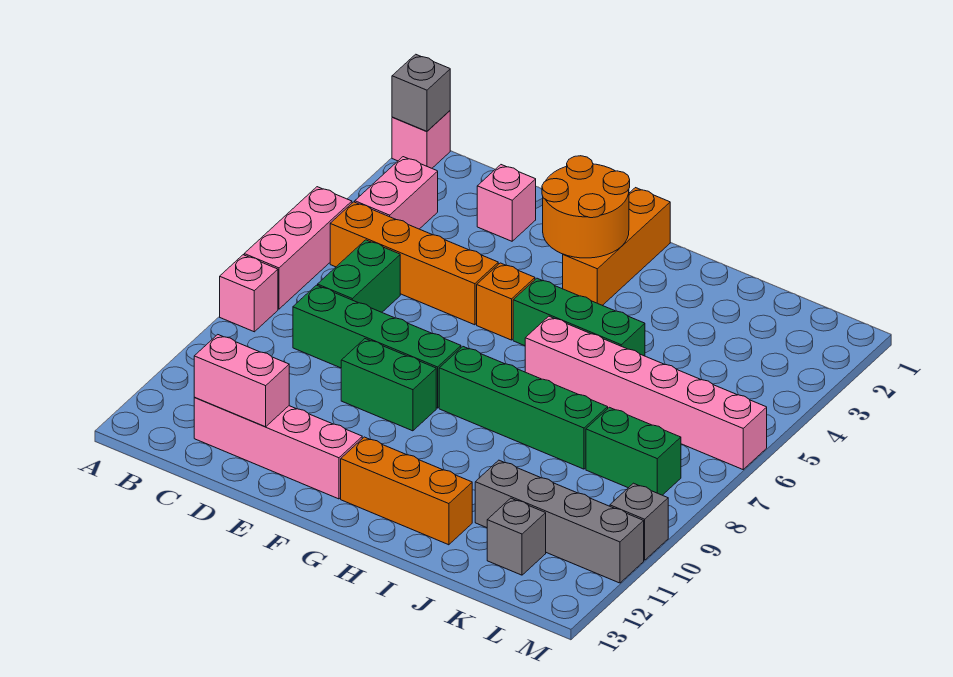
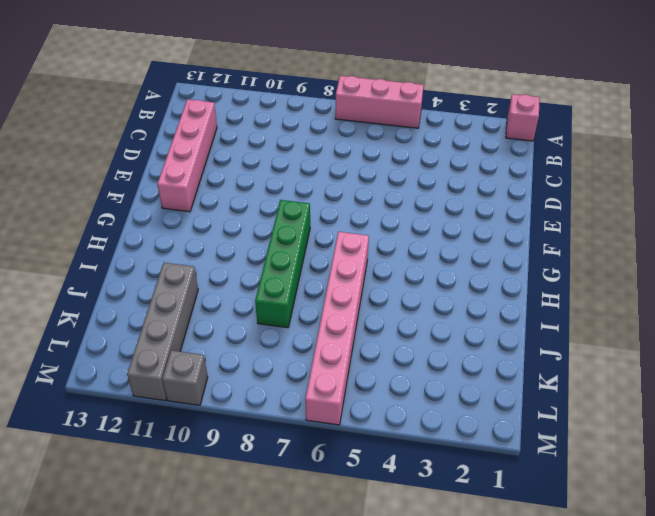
none -> pink 1x1 brick [220,255,278,332]
none -> pink 1x2 brick [355,157,438,229]
none -> orange 1x4 brick [330,202,498,325]

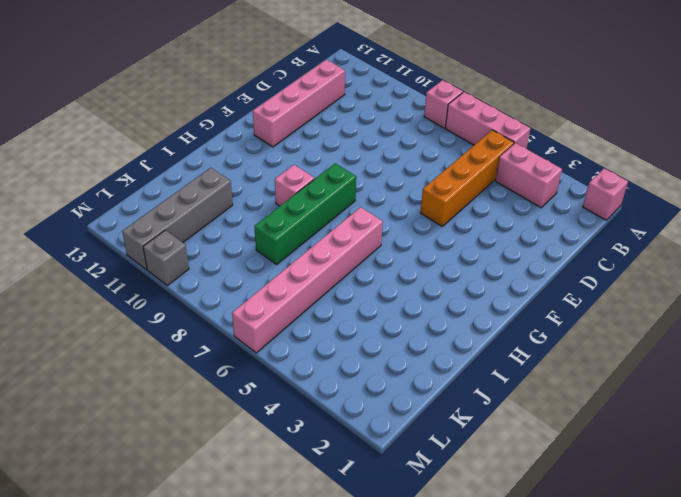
pink 1x1 brick [275,165,315,206] -> pink 1x1 brick moved to [477,165,536,241]
none -> green 1x2 brick [318,240,400,312]
none -> green 1x4 brick [293,285,461,408]
none -> green 1x2 brick [341,339,436,431]

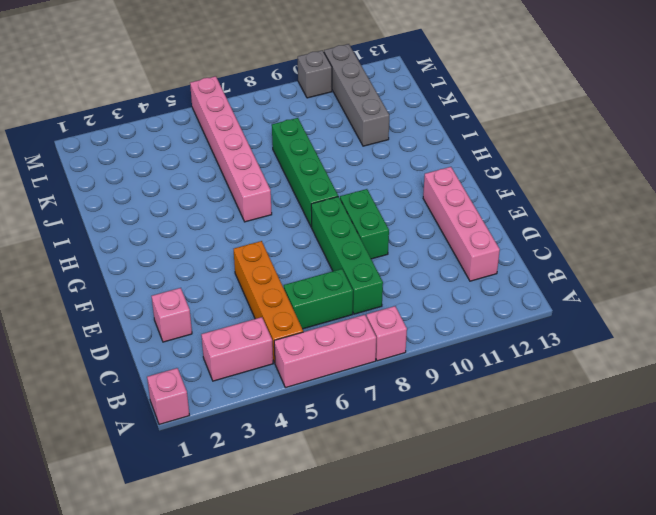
none -> orange 1x1 brick [477,263,535,340]
none -> orange 1x3 brick [563,188,670,305]
none -> green 1x3 brick [513,278,645,356]

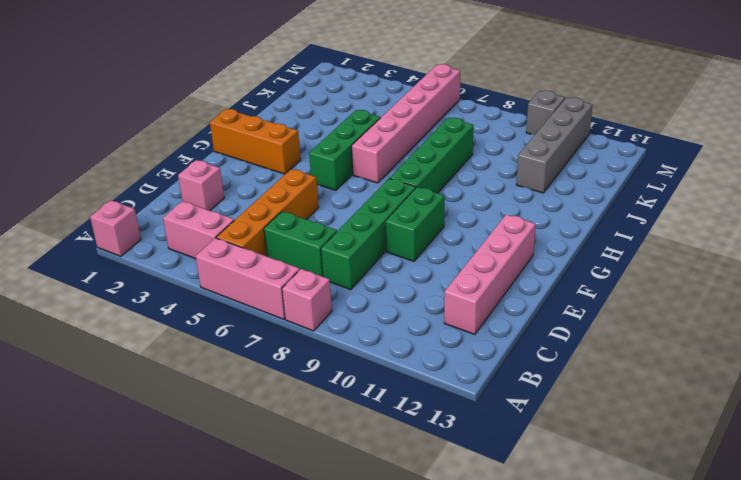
none -> orange 1x1 brick [477,263,535,340]
none -> orange 1x3 brick [341,437,472,545]
none -> green 1x2 brick [586,407,681,495]

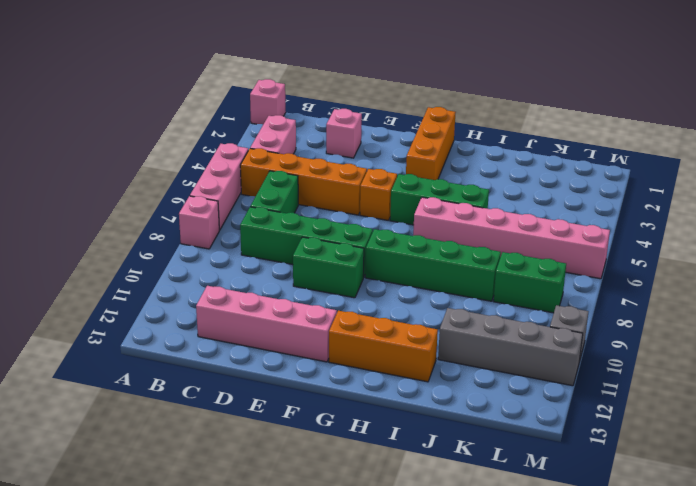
none -> grey 1x1 brick [487,498,546,575]
none -> grey 1x1 brick [392,54,450,131]
none -> pink 1x2 brick [194,335,289,427]

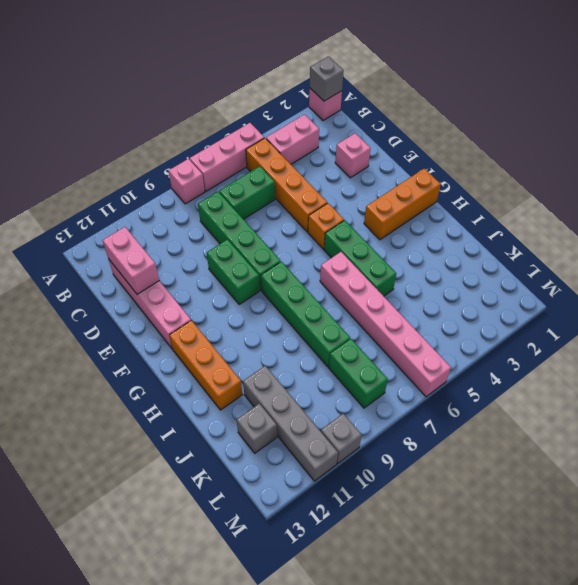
none -> orange 2x2 round brick [542,156,630,258]

